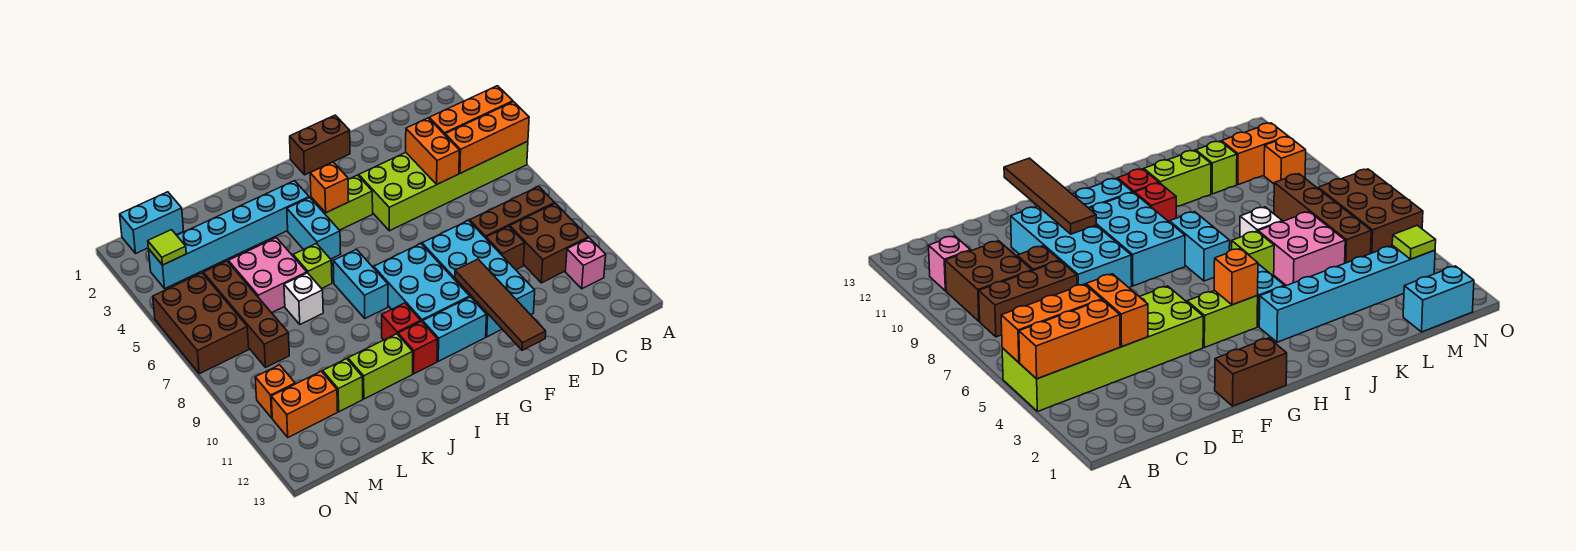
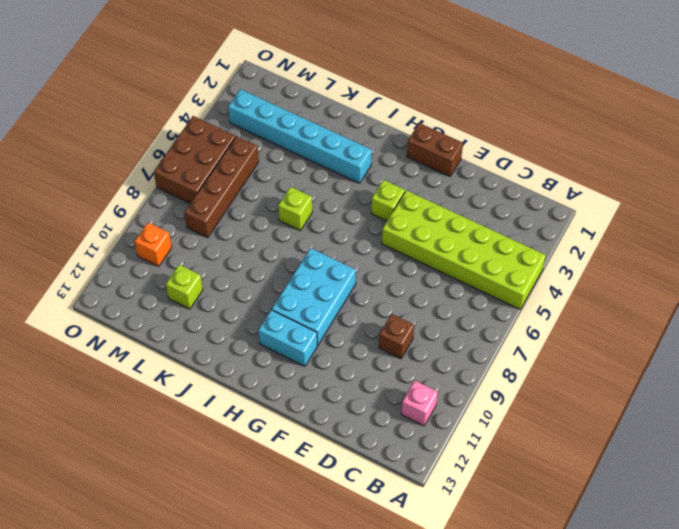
lime 1x1 brick [371,180,405,221] -> lime 1x2 brick [311,175,373,230]
none -> brown 1x3 brick [470,186,555,238]
none -> brown 2x2 brick [510,203,588,283]
none -> cyan 2x4 brick [422,221,535,337]
none -> cyan 1x2 brick [287,198,341,259]

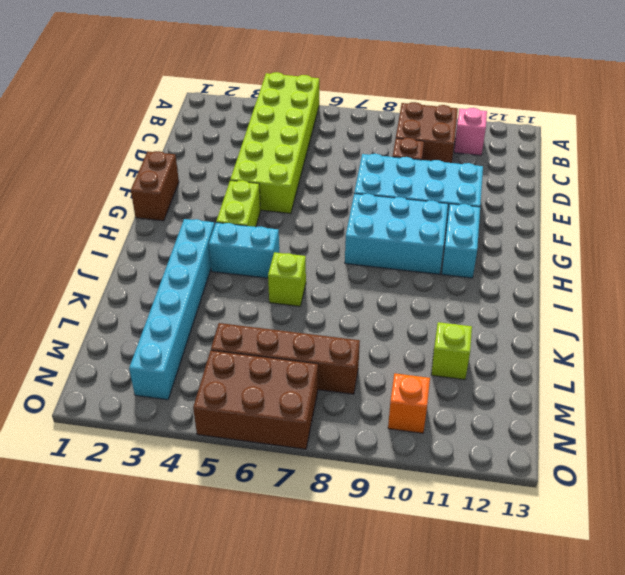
none -> brown 1x3 brick [470,186,555,238]
none -> cyan 1x2 brick [333,249,388,318]
none -> red 1x1 brick [382,303,421,340]
none -> red 1x1 brick [398,321,437,374]

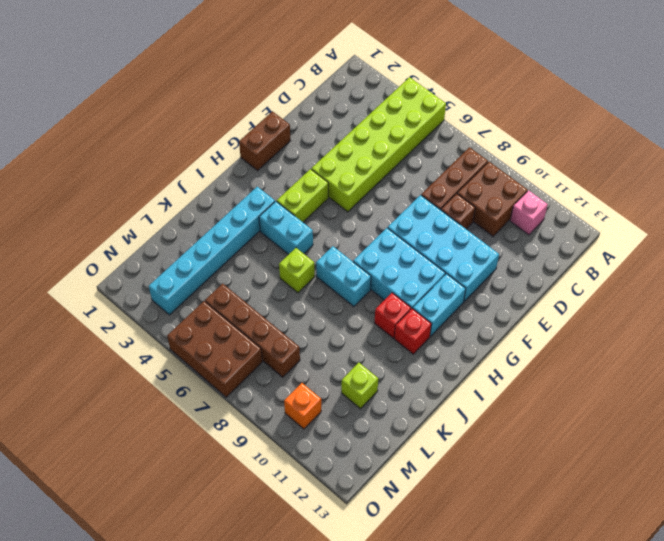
none -> lime 1x2 brick [348,334,413,399]
none -> pink 2x2 brick [228,238,307,313]
none -> white 1x1 brick [284,273,323,324]
none -> cyan 1x2 brick [120,192,184,253]

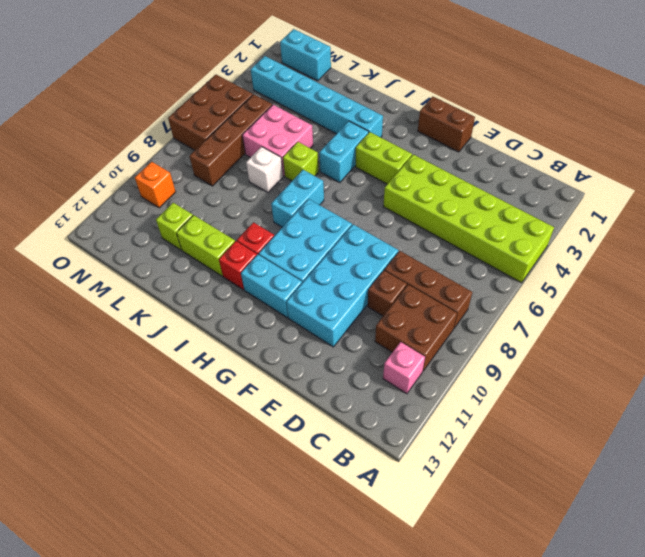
none -> orange 1x2 brick [271,371,338,437]
none -> orange 1x3 brick [429,86,513,135]
none -> orange 1x3 brick [445,102,529,173]
none -> orange 1x2 brick [406,118,459,185]

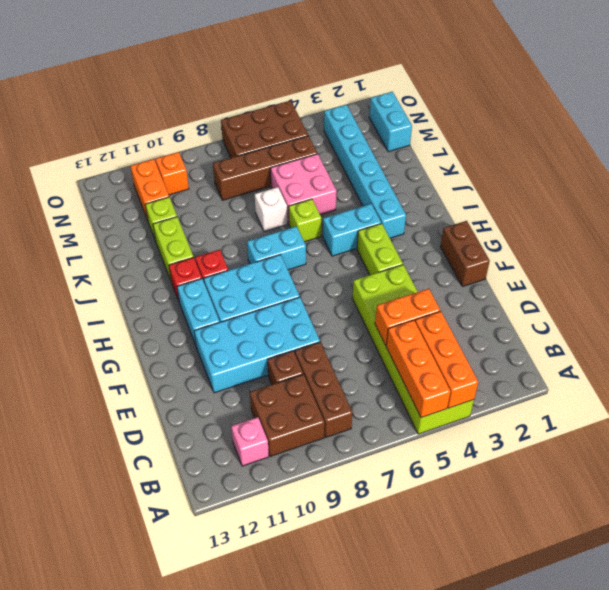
none -> brown 1x4 tile [455,259,546,350]
none -> orange 1x1 brick [310,162,349,213]
none -> lime 1x1 tile [148,230,186,265]

